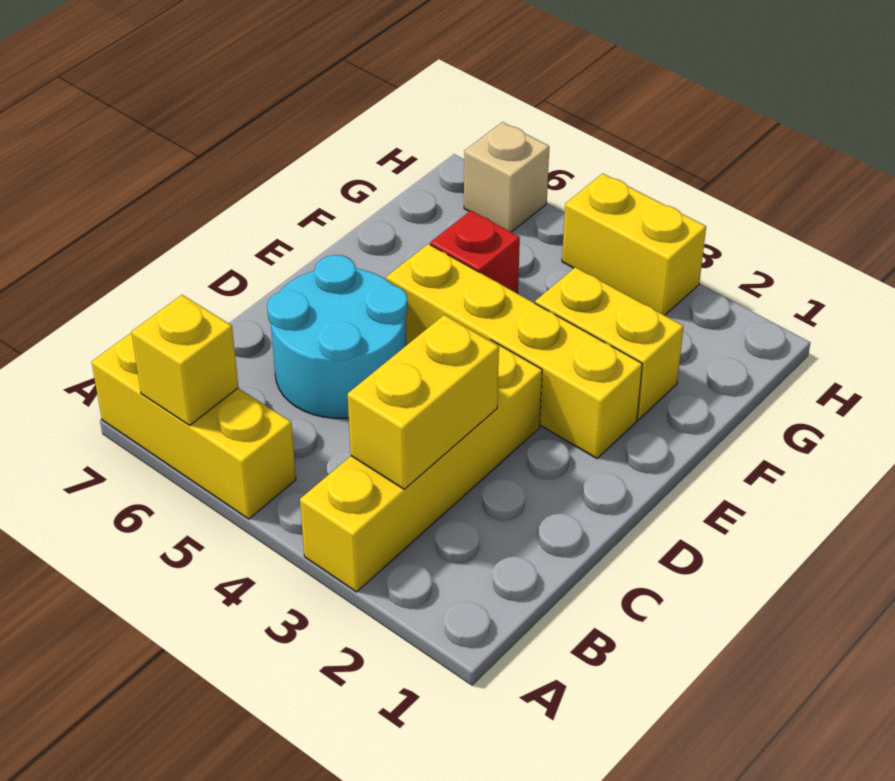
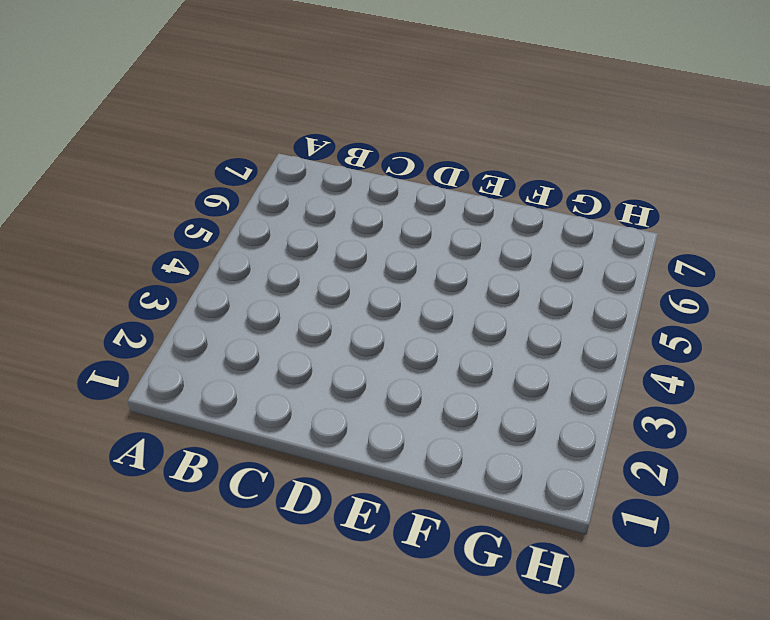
none -> yellow 1x4 brick [300,339,542,592]
none -> yellow 1x3 brick [92,333,296,519]

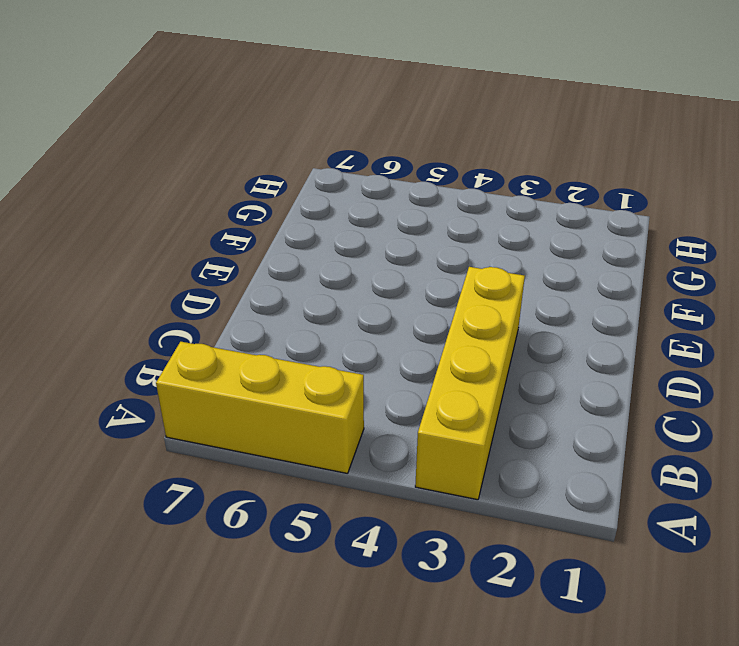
none -> cyan 2x2 round brick [267,255,408,418]
none -> yellow 1x4 brick [386,244,642,459]

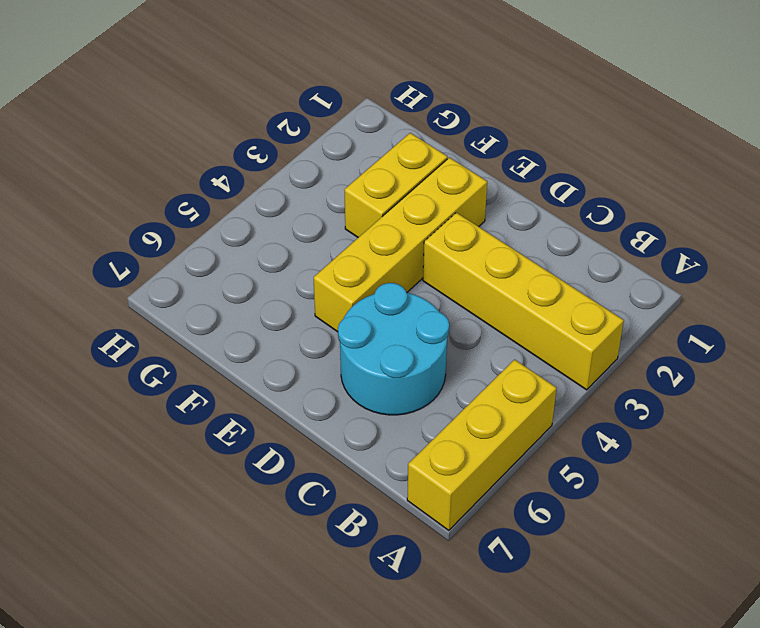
none -> red 1x1 brick [430,211,520,294]
none -> yellow 1x2 brick [562,173,706,315]

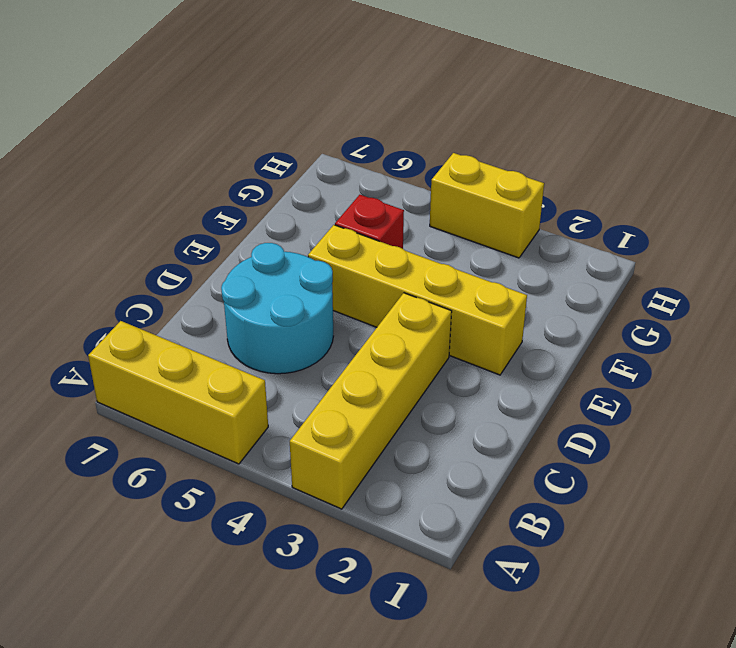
none -> yellow 1x2 brick [535,267,684,420]
none -> tan 1x1 brick [464,122,549,232]

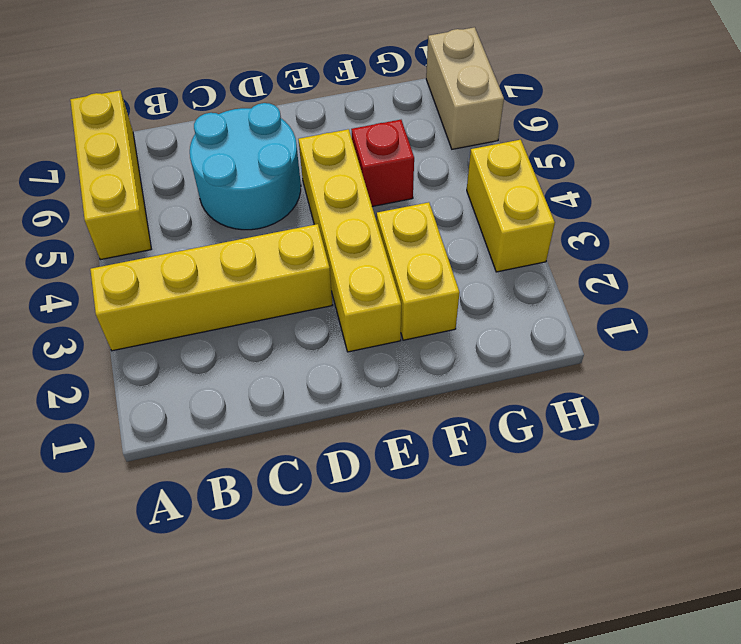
tan 1x2 brick [426,27,504,149] -> tan 1x1 brick [464,122,549,232]
none -> yellow 1x1 brick [131,295,239,425]
none -> yellow 1x2 brick [348,315,499,489]

